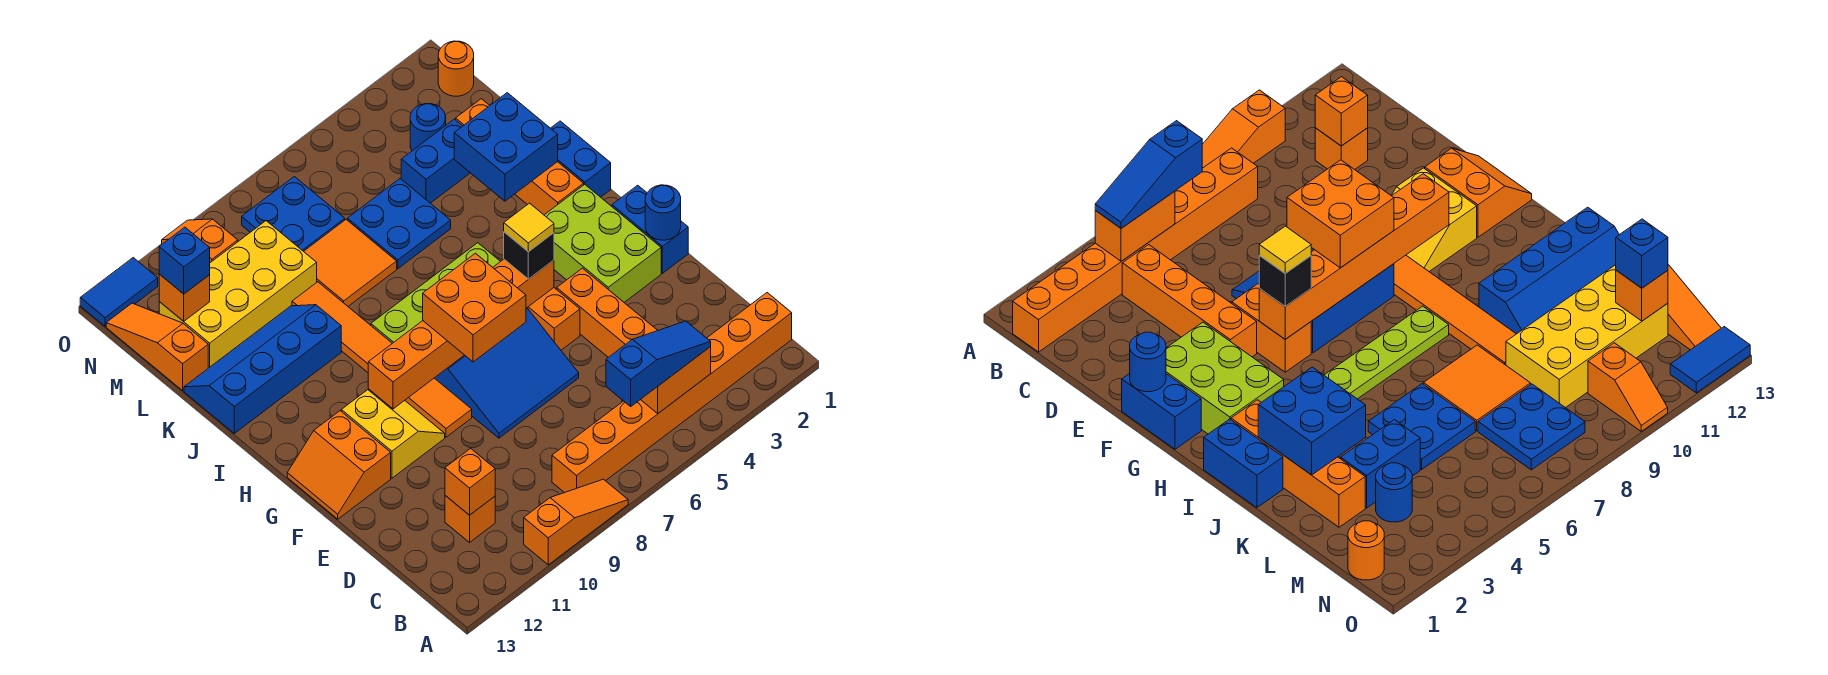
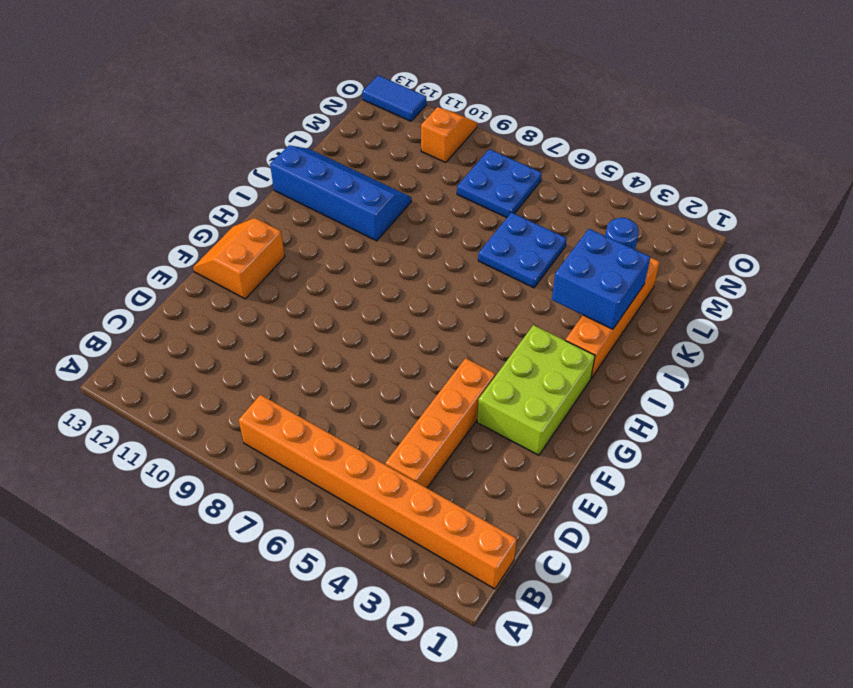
none -> orange 1x3 slope [524,479,628,565]
none -> orange 1x1 brick [445,495,495,542]
none -> blue 3x3 slope [435,308,579,438]
none -> blue 1x2 brick [612,185,688,273]

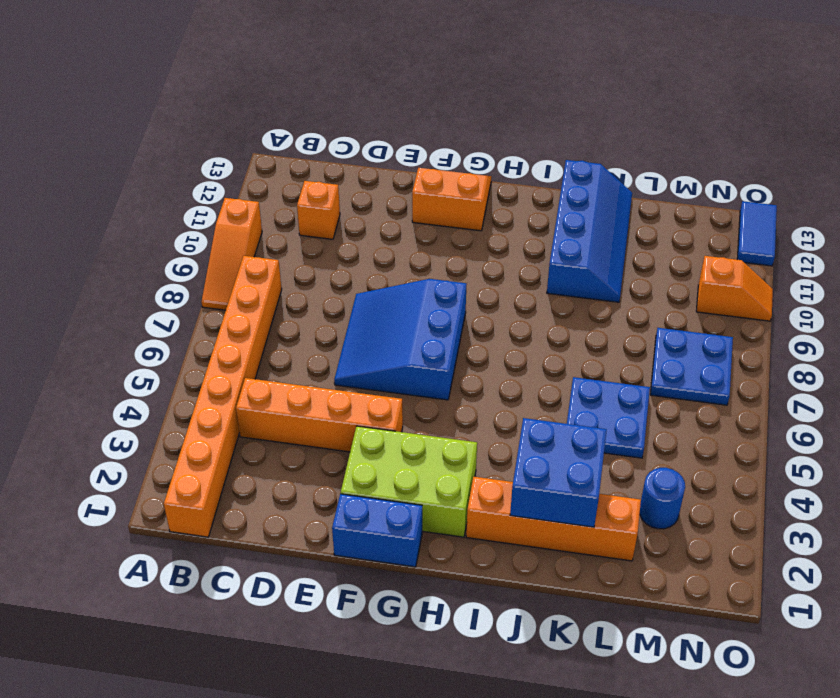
none -> orange 1x2 brick [527,288,580,350]
none -> orange 1x6 tile [292,282,472,437]
none -> yellow 2x2 slope [341,390,445,478]
none -> blue 1x2 brick [551,121,611,197]

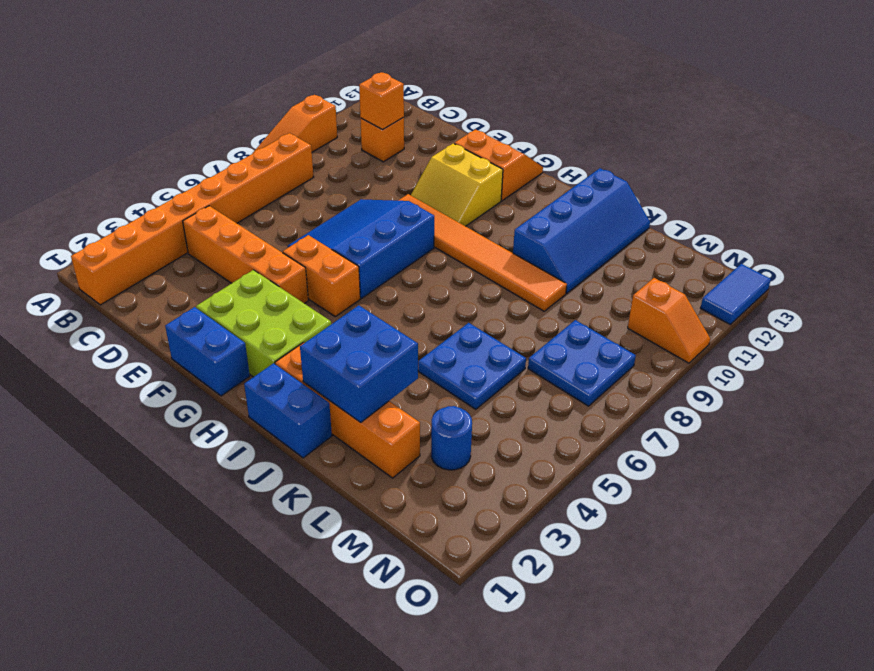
none -> lime 1x4 plate [371,243,501,343]
none -> orange 2x2 tile [304,220,397,306]
none -> blue 1x2 brick [401,119,470,203]
none -> yellow 2x4 brick [159,221,317,368]

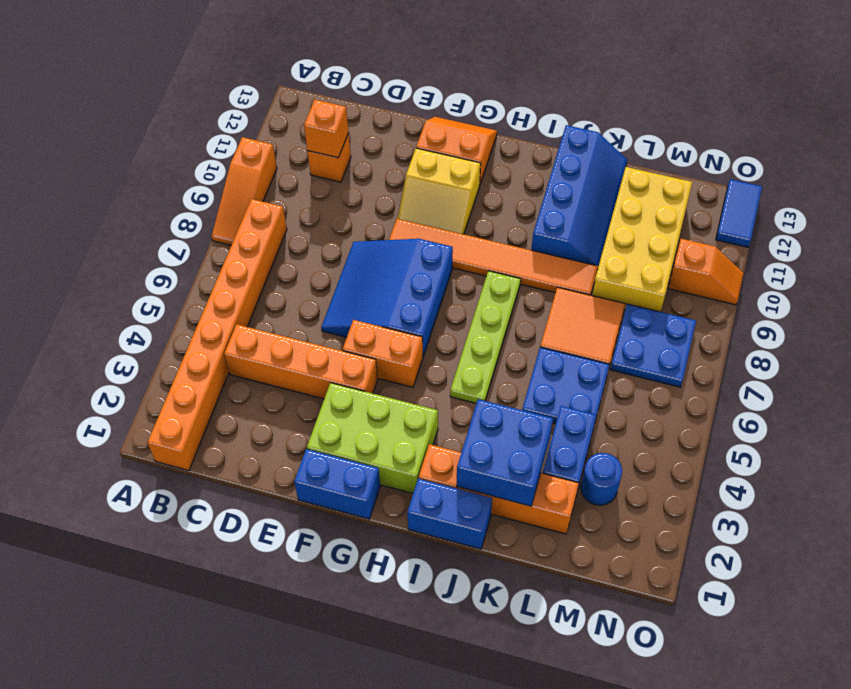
none -> orange 1x3 slope [106,303,208,391]
none -> orange 1x1 round brick [438,41,474,96]
none -> orange 1x2 brick [641,347,711,413]
none -> blue 1x1 round brick [645,185,681,240]

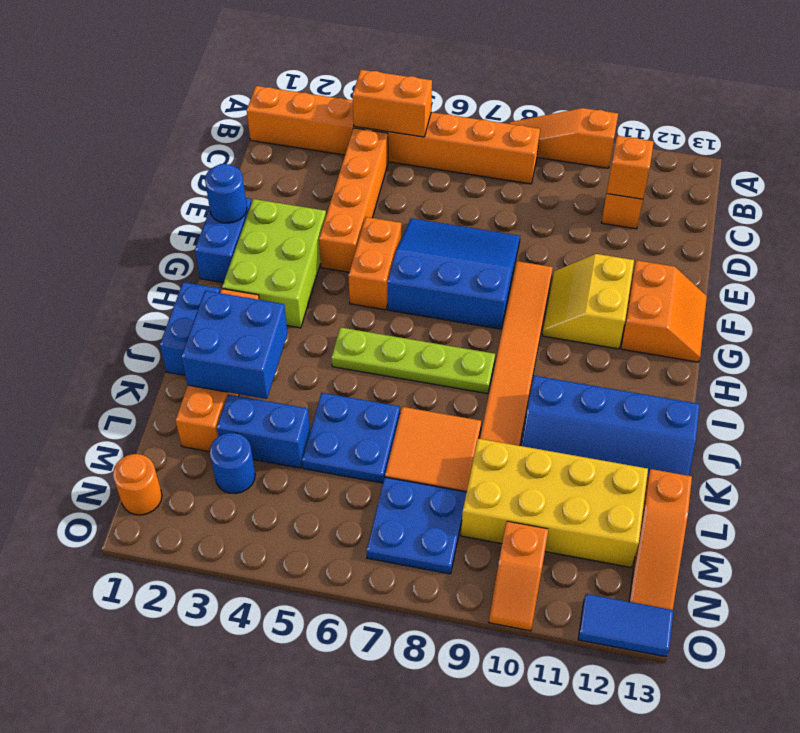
none -> orange 1x6 brick [368,259,554,409]
none -> orange 1x1 brick [159,274,210,321]
none -> blue 1x3 slope [606,321,711,406]
none -> orange 2x2 brick [423,253,526,362]

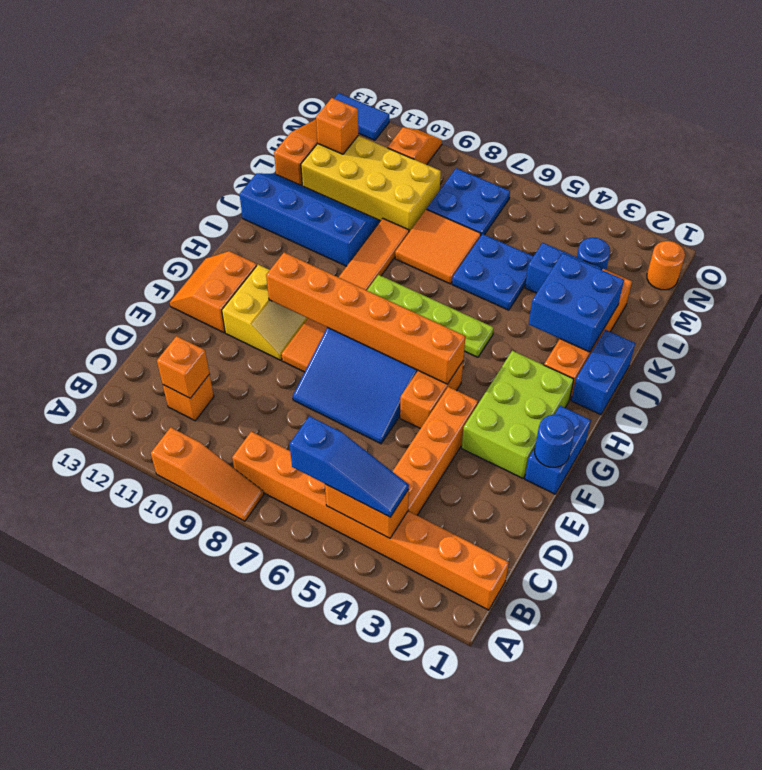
none -> orange 2x2 brick [423,253,526,362]
none -> black 1x1 brick [504,232,554,279]
none -> blue 1x1 brick [159,227,210,294]
none -> yellow 1x1 tile [504,203,554,252]

